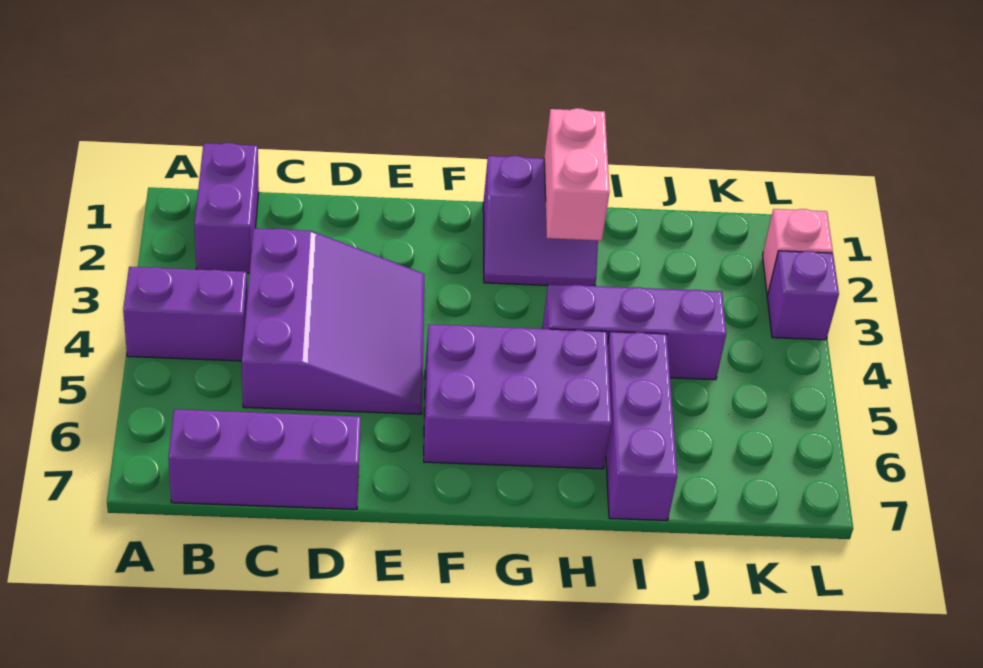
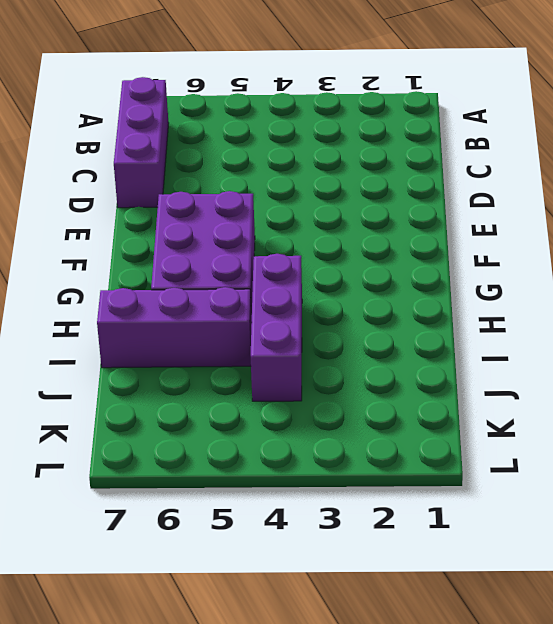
none -> purple 1x2 brick [123,267,247,361]
none -> purple 1x2 brick [195,143,259,273]

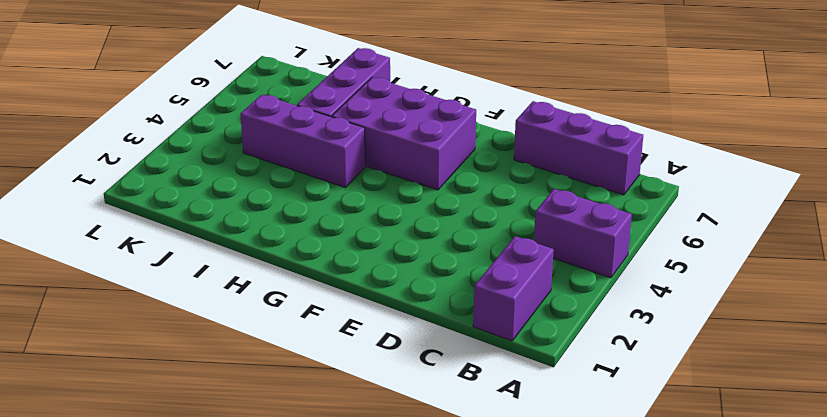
none -> purple 3x3 slope [242,228,425,414]
none -> purple 2x2 slope [483,156,598,286]

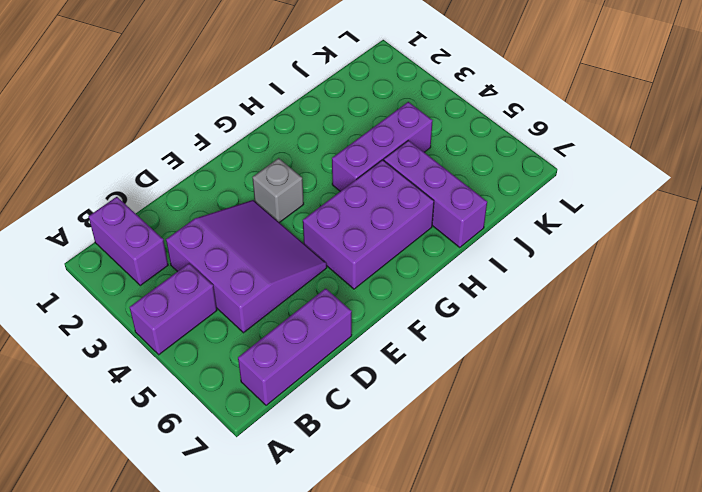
grey 1x1 brick [252,158,304,223] -> none
none -> purple 2x2 slope [483,156,598,286]
none -> pink 1x1 brick [763,209,833,295]

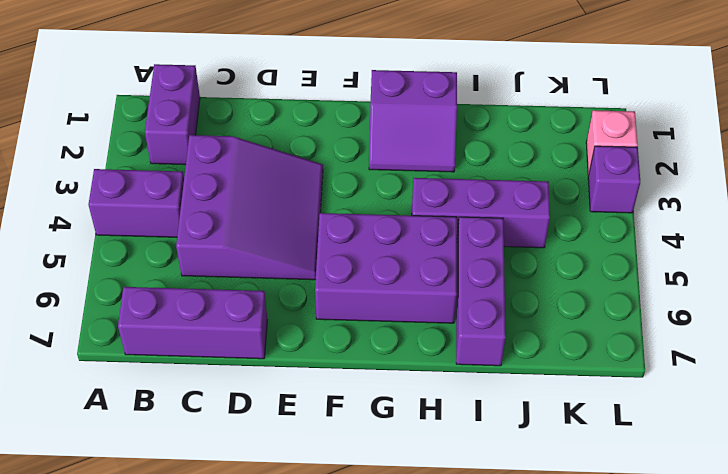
none -> pink 1x2 brick [544,108,610,241]

